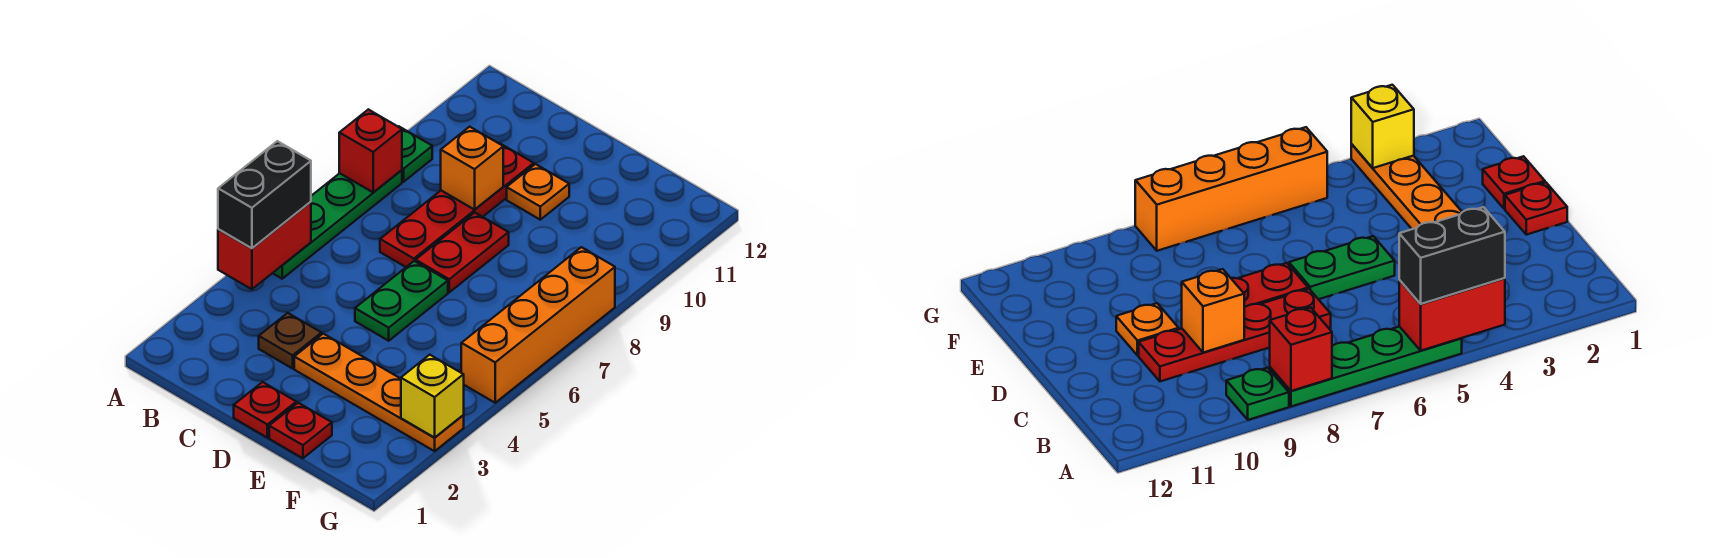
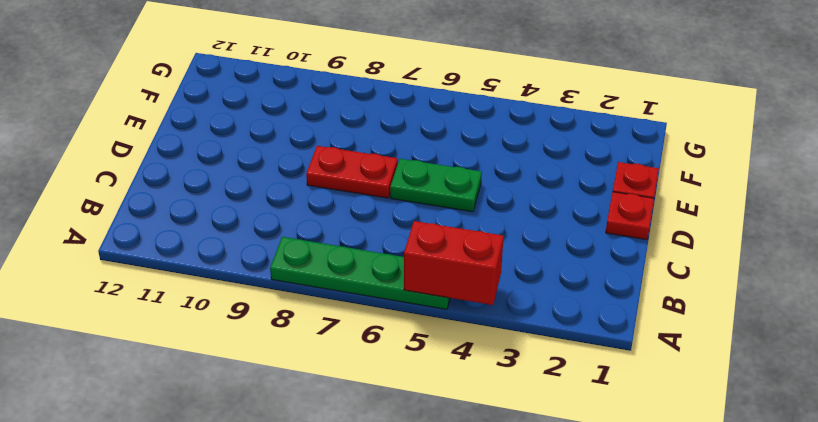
none -> green 1x1 plate [398,126,432,182]
none -> brown 1x1 plate [259,313,321,368]
none -> red 1x4 plate [380,144,534,267]

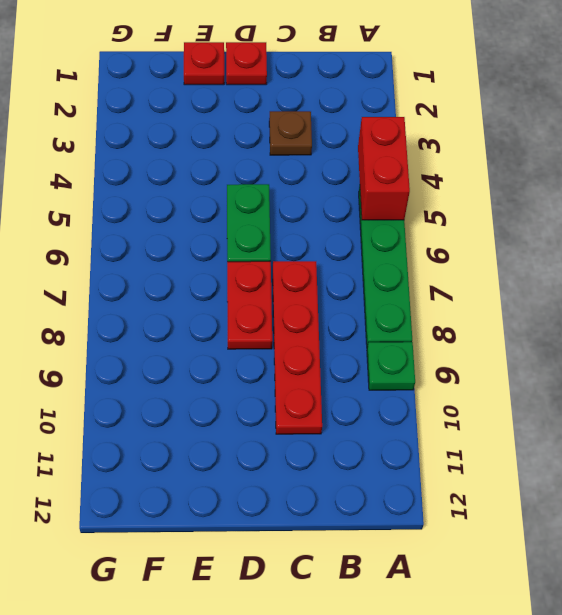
none -> orange 1x4 plate [294,334,464,451]
none -> orange 1x1 plate [507,164,569,220]
none -> orange 1x4 brick [461,247,615,403]

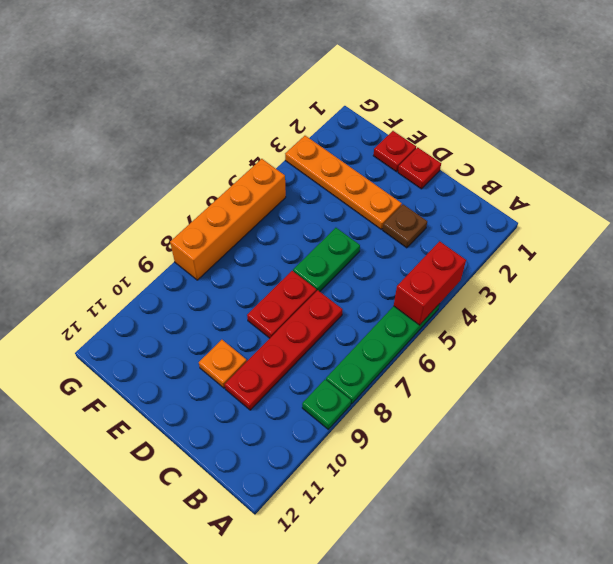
none -> red 1x1 brick [339,109,402,192]
none -> orange 1x1 brick [441,127,503,210]
none -> yellow 1x1 brick [401,355,464,438]

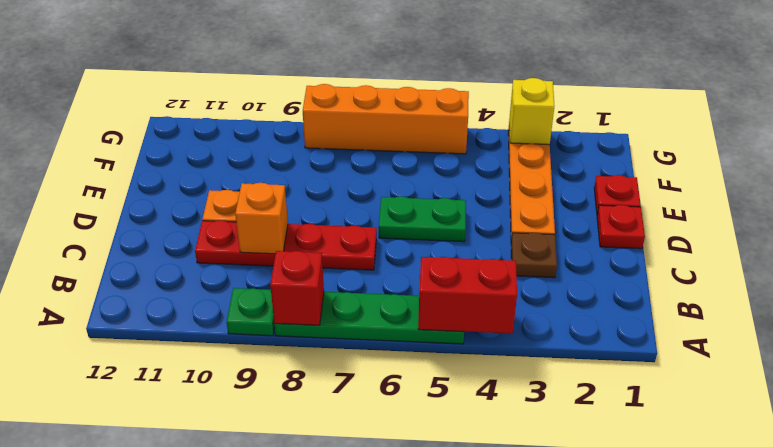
none -> red 1x2 plate [416,213,509,292]
none -> black 1x2 brick [218,141,311,248]

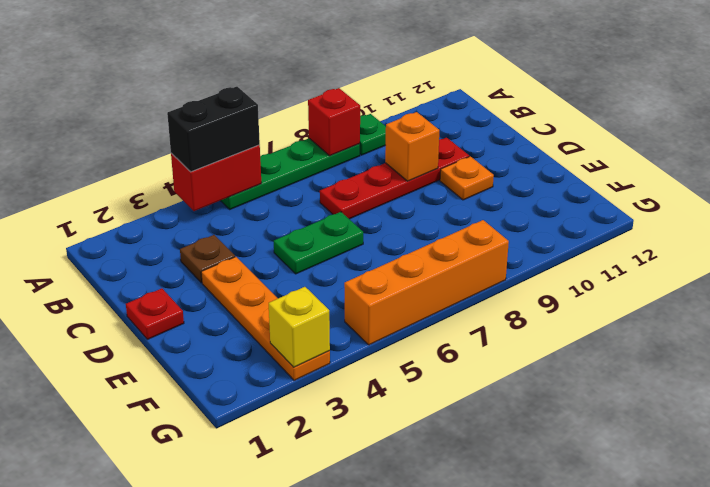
none -> red 1x2 plate [416,213,509,292]
none -> red 1x1 plate [269,403,332,458]

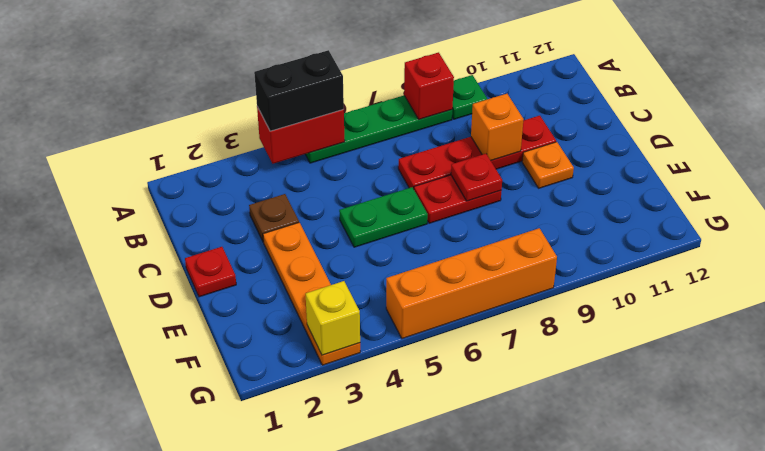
red 1x1 plate [451,154,502,201] -> red 1x1 plate moved to [269,403,332,458]

